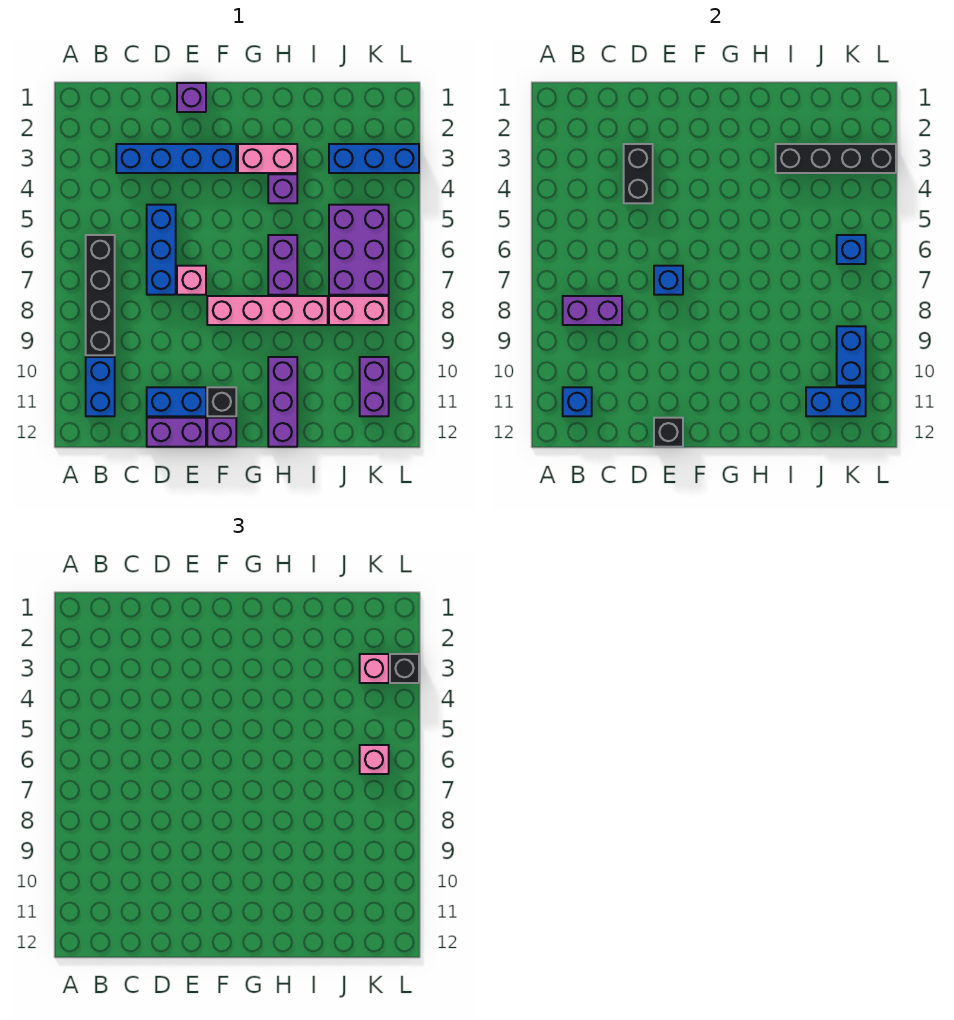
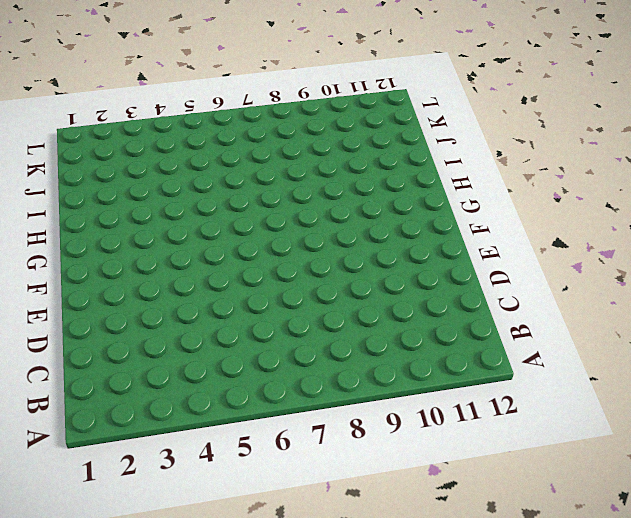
none -> black 1x4 brick [86,235,115,355]
none -> blue 1x2 brick [86,357,115,416]
none -> blue 1x4 brick [116,144,236,173]
none -> blue 1x3 brick [147,205,176,295]

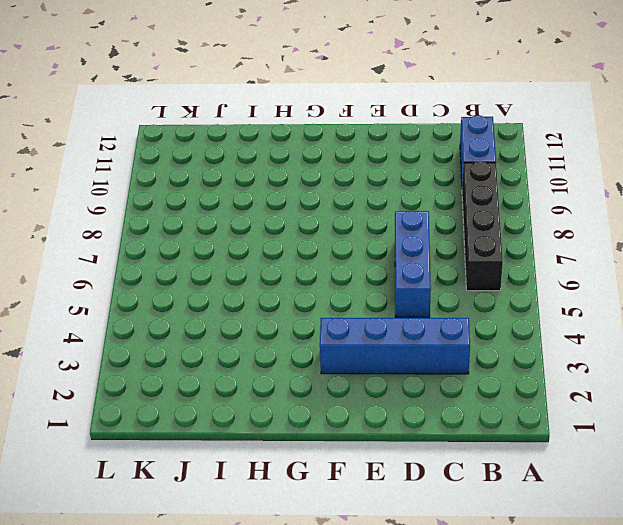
none -> blue 1x2 brick [147,387,206,416]
none -> purple 1x2 brick [147,418,206,447]
none -> purple 1x1 brick [177,83,206,112]
none -> pink 1x1 brick [177,266,206,295]

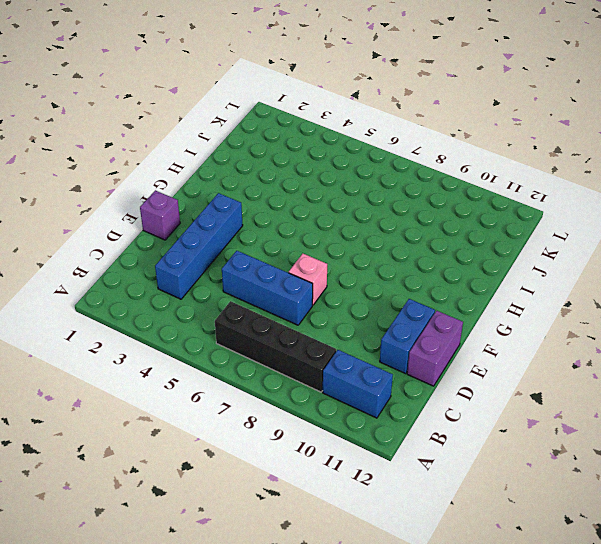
none -> pink 1x4 brick [207,296,328,325]
none -> black 1x1 brick [207,387,236,416]
none -> purple 1x1 brick [207,418,236,447]
none -> pink 1x2 brick [238,144,297,173]

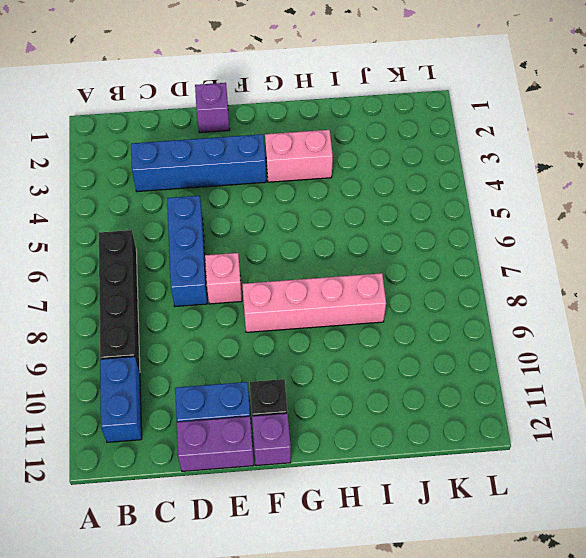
none -> purple 1x1 brick [268,174,297,203]
none -> purple 1x2 brick [268,235,297,295]
none -> purple 1x3 brick [268,357,297,447]
none -> blue 1x3 brick [329,144,419,173]

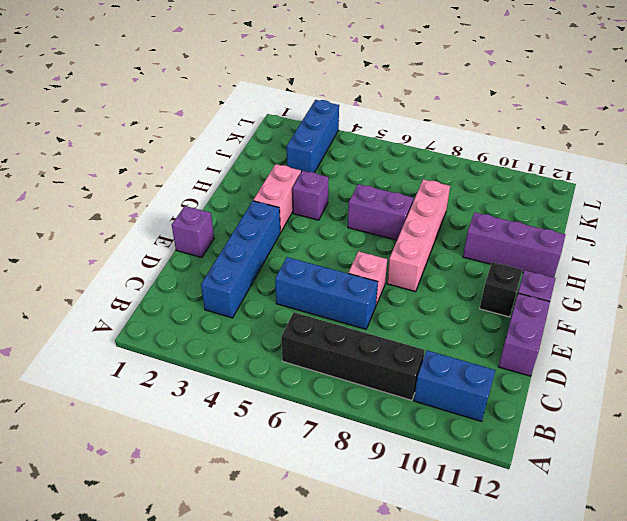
none -> blue 1x2 brick [147,387,206,416]
none -> purple 2x3 brick [329,205,389,295]
none -> pink 1x2 brick [329,296,389,325]
none -> purple 1x2 brick [360,357,389,416]

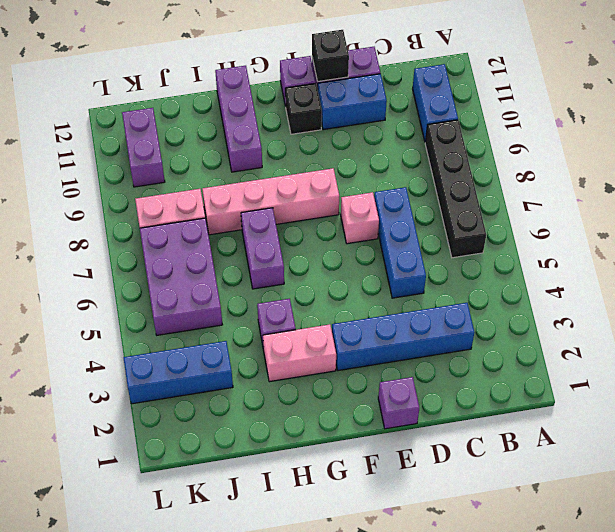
none -> purple 1x2 brick [563,296,622,325]
none -> blue 1x1 brick [563,387,592,416]
none -> black 1x2 brick [624,144,653,203]
none -> blue 1x1 brick [654,266,683,295]

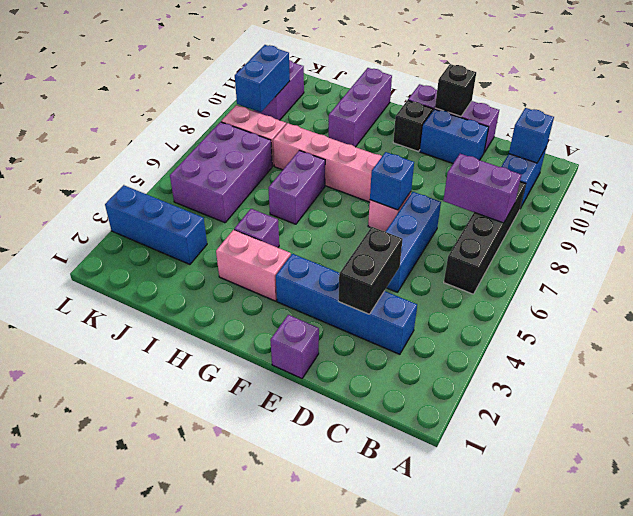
none -> black 1x4 brick [776,144,896,173]
none -> blue 1x2 brick [806,387,866,416]
none -> blue 1x1 brick [837,235,866,264]
none -> pink 1x1 brick [360,654,389,683]

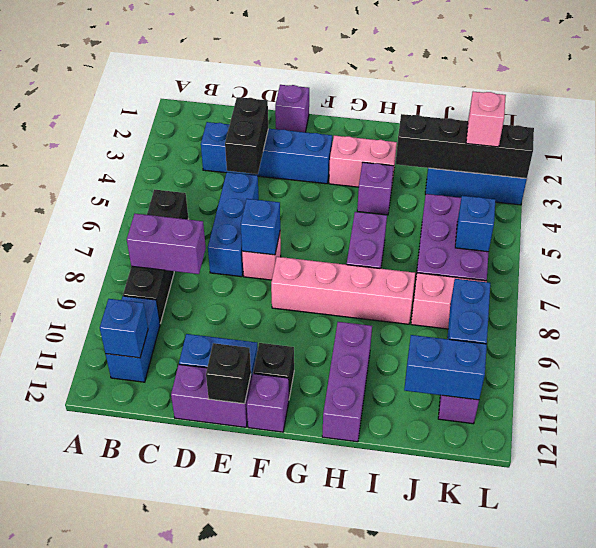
none -> pink 1x1 brick [360,745,389,774]
none -> black 1x1 brick [390,654,419,683]

